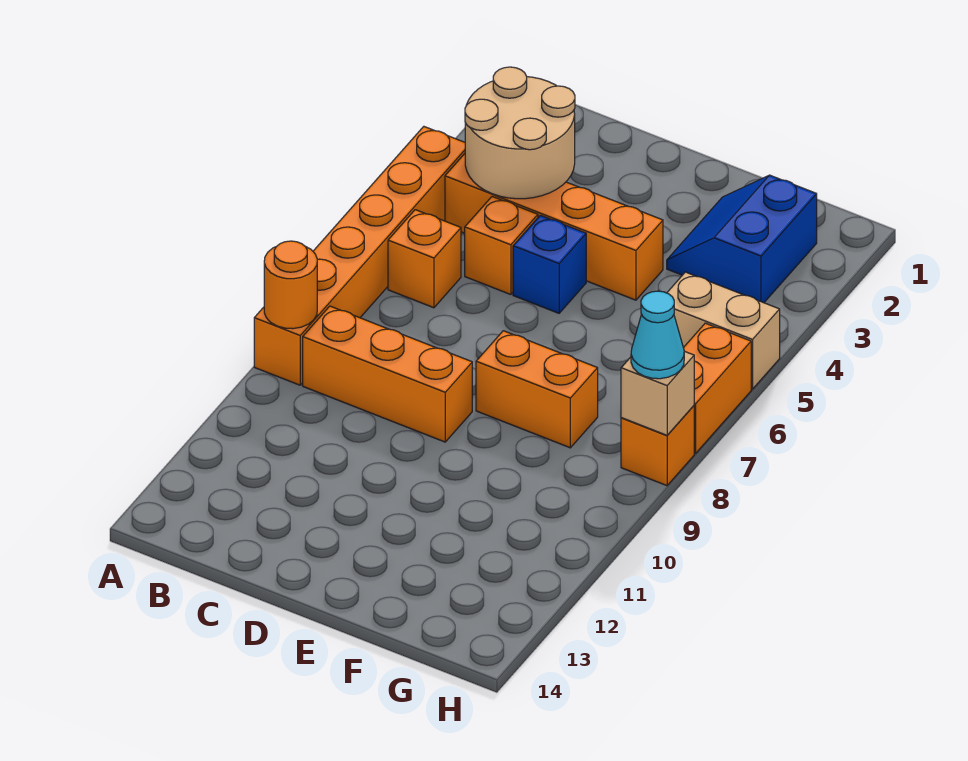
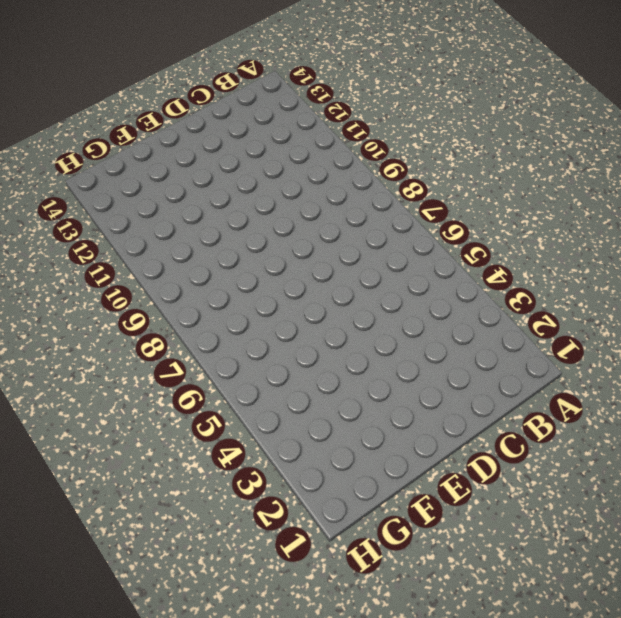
none -> orange 1x6 brick [254,127,465,385]
none -> orange 1x4 brick [445,154,663,300]
none -> orange 1x1 brick [388,210,461,308]

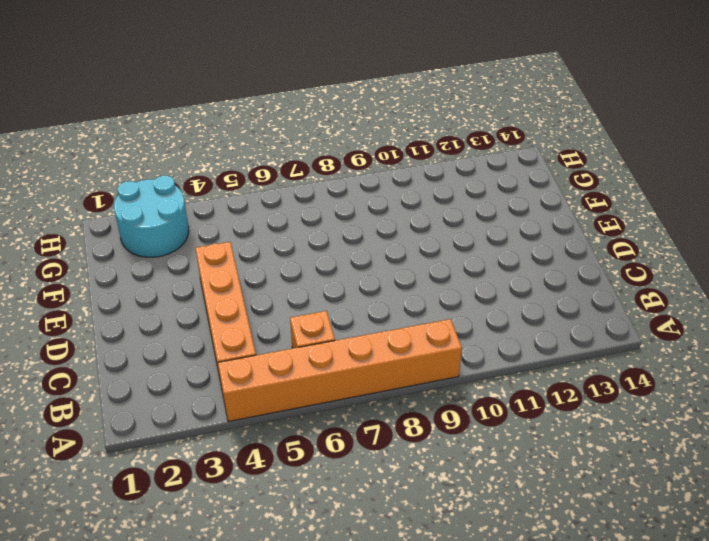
cyan 2x2 round brick [114,176,189,257] -> blue 2x2 slope [667,175,817,303]
none -> orange 1x3 brick [303,306,472,442]
none -> orange 1x1 brick [465,197,538,295]
none -> blue 1x1 brick [513,215,586,313]

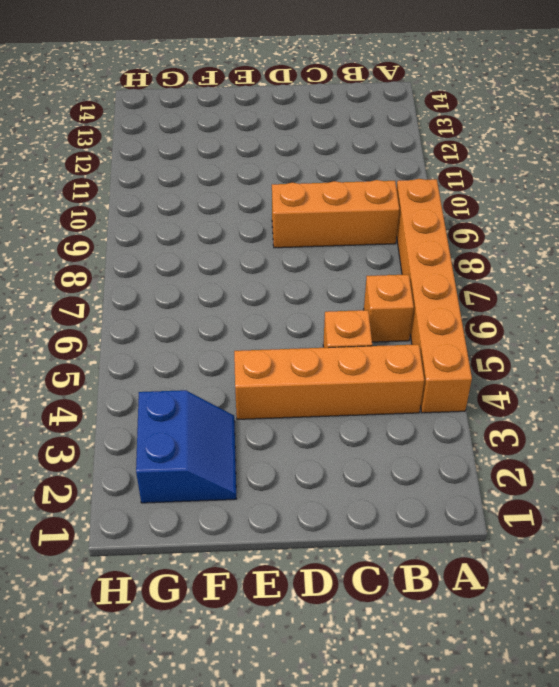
none -> blue 1x1 brick [513,215,586,313]
none -> orange 1x2 brick [476,331,598,448]
none -> tan 1x2 brick [667,272,780,389]

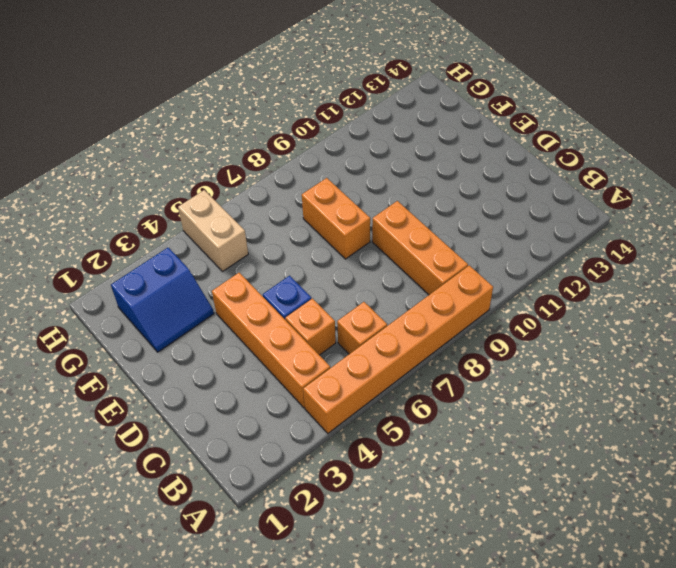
none -> orange 1x2 brick [684,323,751,453]
none -> orange 1x1 brick [621,406,694,486]
none -> orange 1x1 round brick [264,241,317,329]

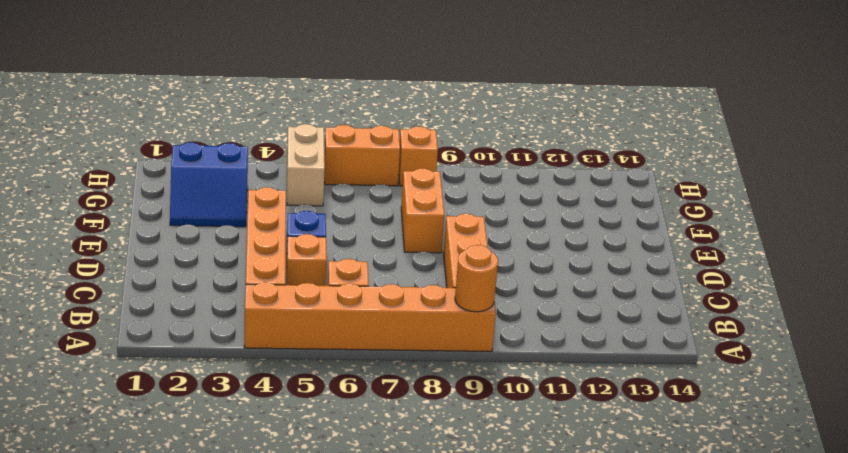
none -> tan 2x2 round brick [465,67,575,199]
none -> tan 1x1 brick [621,351,694,435]
none -> cyan 1x1 cone [631,291,684,379]

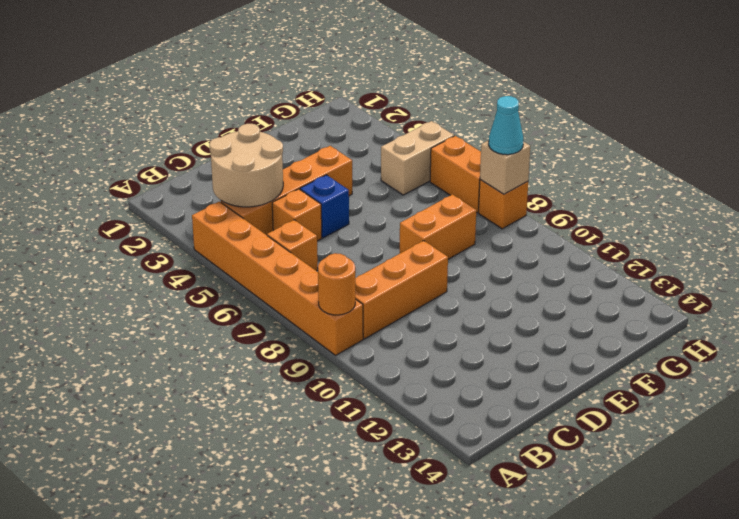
none -> blue 2x2 slope [667,175,817,303]

